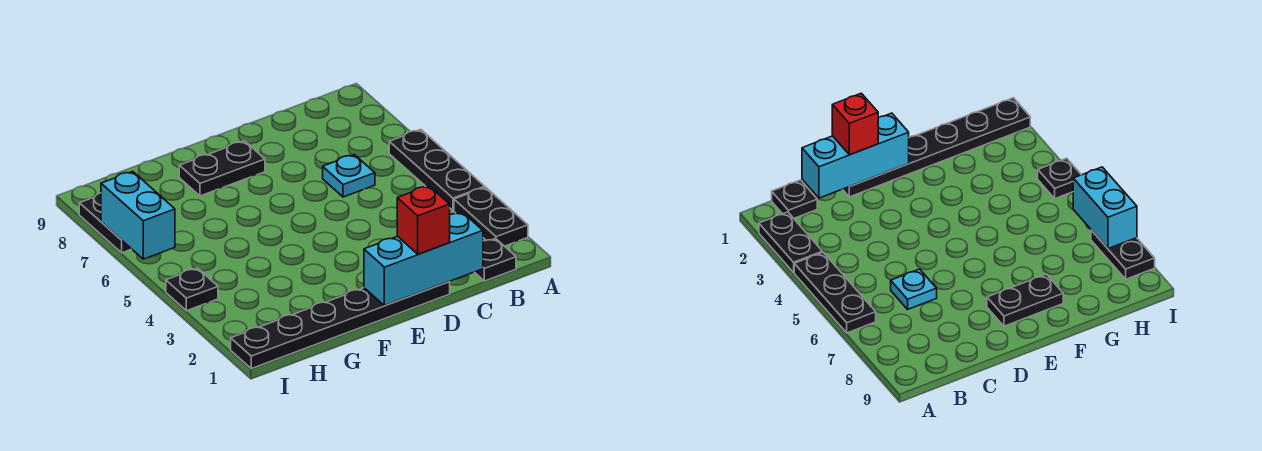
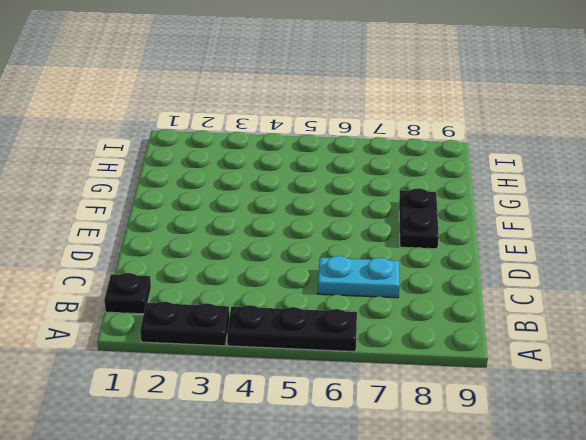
cyan 1x2 plate [318,256,400,298] -> cyan 1x1 plate [323,155,375,197]
none -> black 1x6 plate [231,282,450,369]
none -> black 1x1 plate [166,268,218,311]

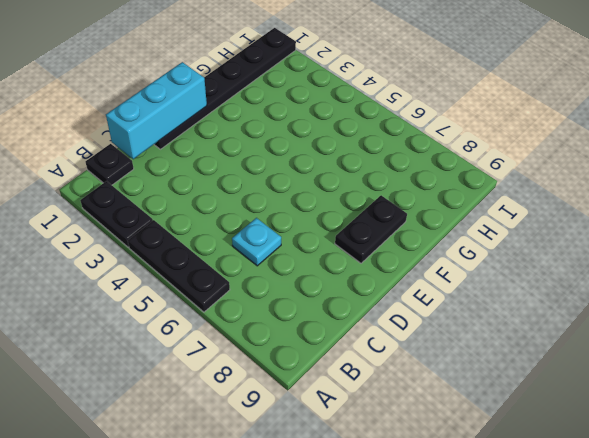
none -> black 1x1 plate [166,268,218,311]
none -> black 1x2 plate [79,193,131,253]

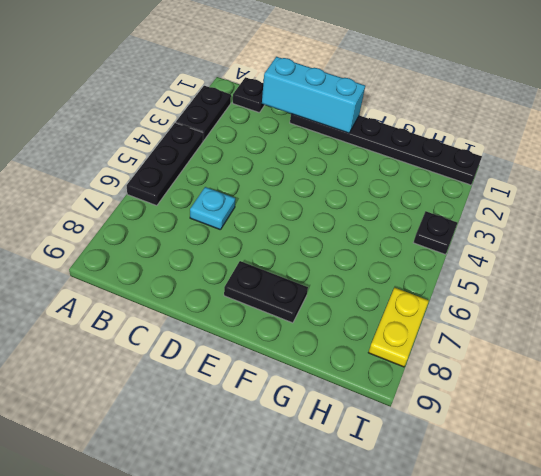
yellow 1x2 plate [368,288,429,367] -> black 1x2 plate [79,193,131,253]
none -> cyan 1x2 brick [101,171,175,259]
none -> red 1x1 brick [397,186,450,254]

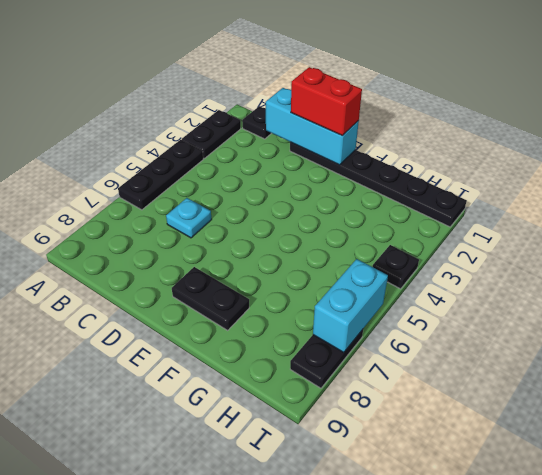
red 1x2 brick [291,67,362,136] -> red 1x1 brick [397,186,450,254]

